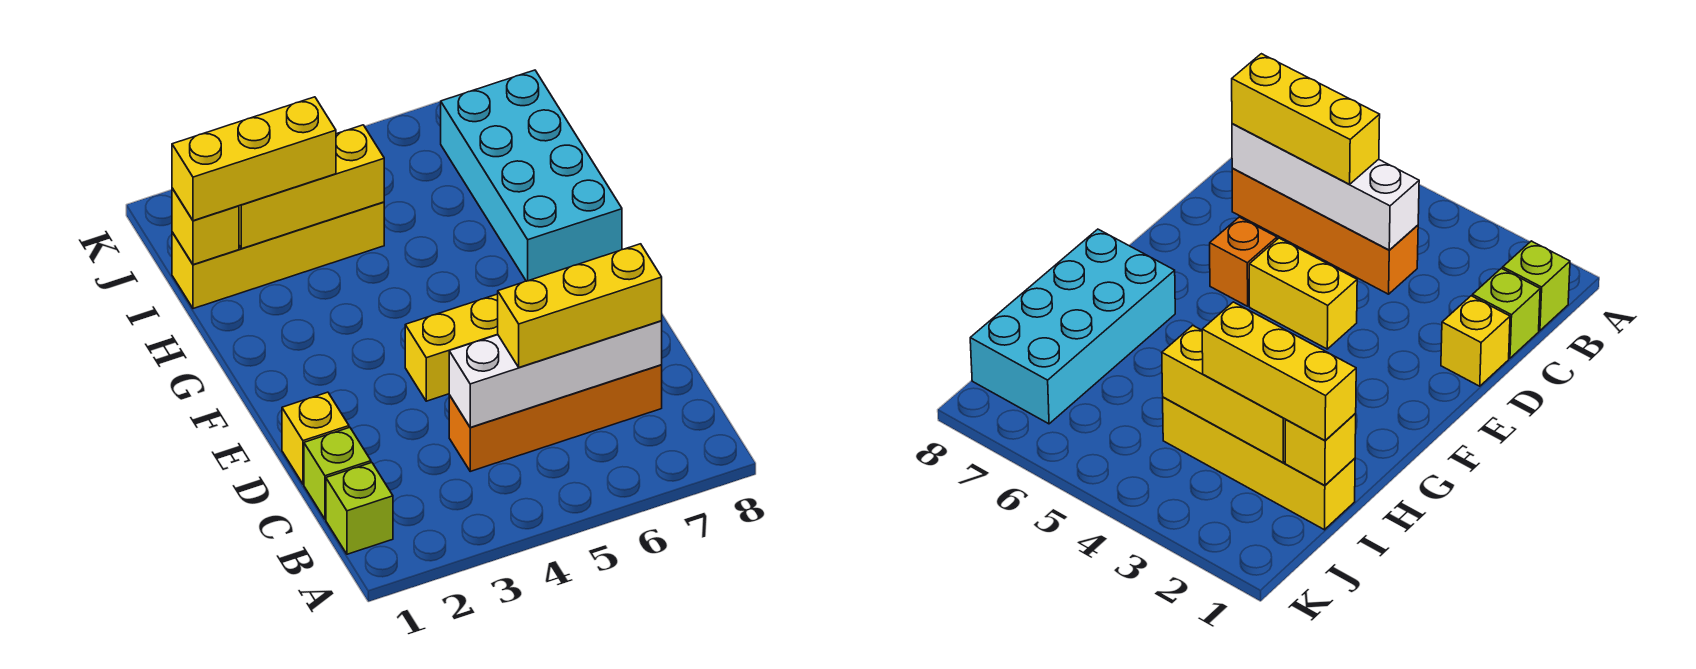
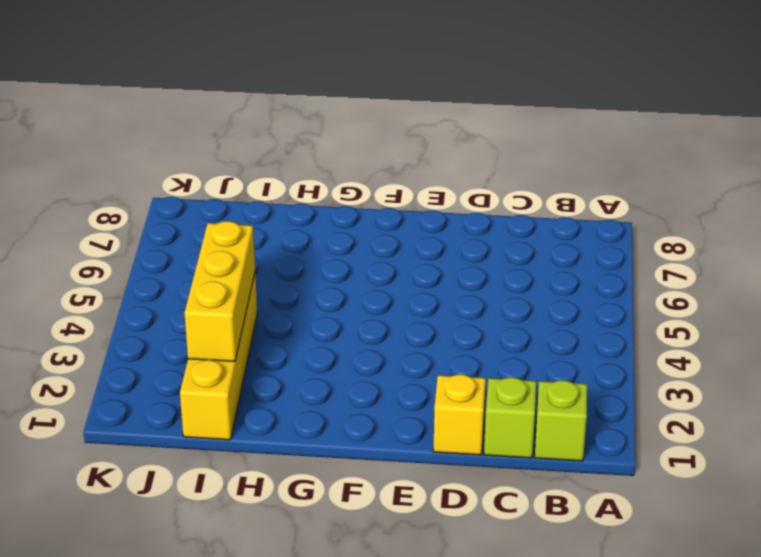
none -> orange 1x4 brick [449,365,662,471]
none -> yellow 1x2 brick [405,294,498,401]
none -> orange 1x1 brick [1210,217,1277,306]

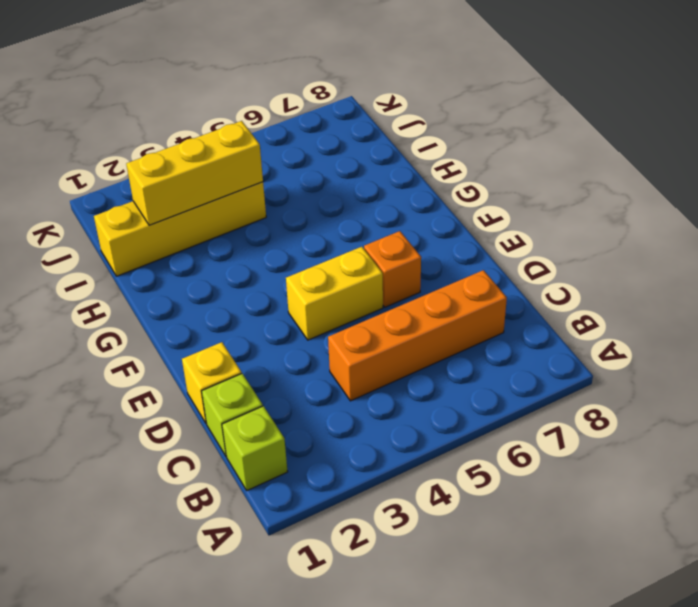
none -> cyan 2x4 brick [441,70,622,281]
none -> white 1x4 brick [449,321,662,427]
none -> yellow 1x1 brick [172,188,239,265]

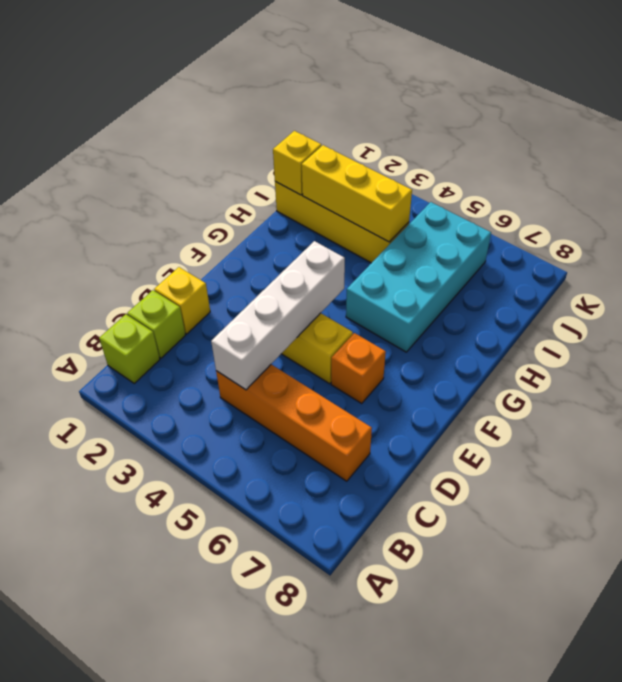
white 1x4 brick [211,241,345,390] -> white 1x4 brick turned to [449,321,662,427]
cyan 2x4 brick [346,202,491,352] -> cyan 2x4 brick moved to [441,70,622,281]
none -> yellow 1x3 brick [498,244,662,367]
none -> yellow 1x3 brick [172,97,336,221]

